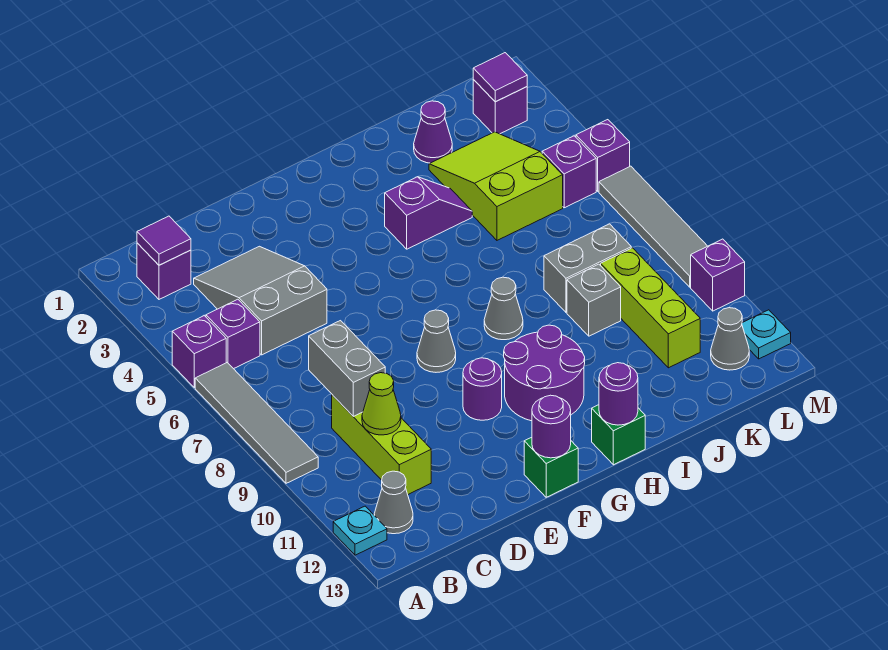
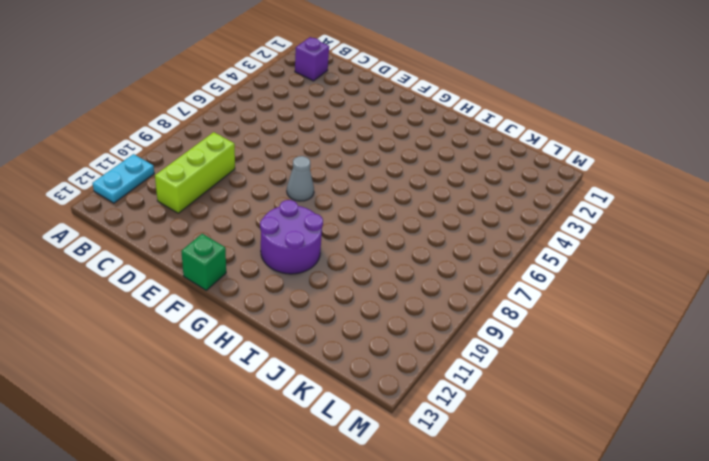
cyan 1x2 plate [92,154,154,203] -> cyan 1x1 plate [333,506,387,555]
none -> purple 1x1 brick [172,316,226,388]
none -> grey 1x4 tile [195,363,318,483]
none -> purple 1x1 brick [206,299,260,369]
none -> grey 1x1 cone [374,471,413,534]

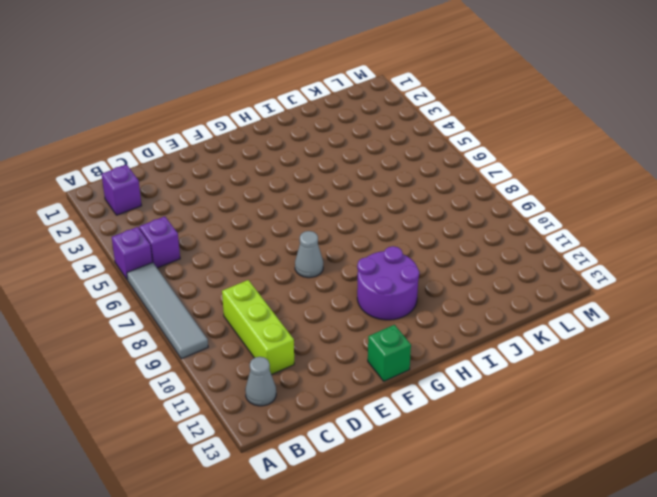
none -> cyan 1x1 plate [333,506,387,555]
none -> grey 2x3 slope [194,246,327,355]
none -> purple 1x1 round brick [463,358,502,420]
none -> purple 1x2 slope [385,177,472,249]

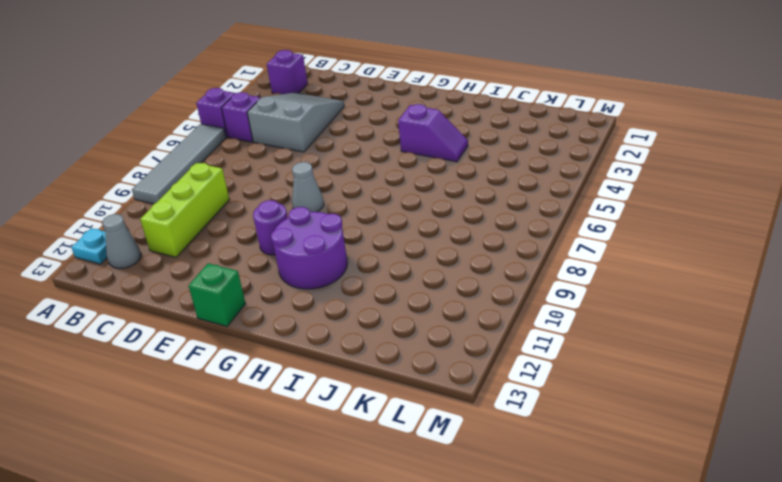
none -> grey 1x1 cone [484,277,523,340]
none -> green 1x1 brick [592,405,645,465]
none -> purple 1x1 cone [414,101,452,163]
none -> lime 2x3 slope [429,132,563,240]

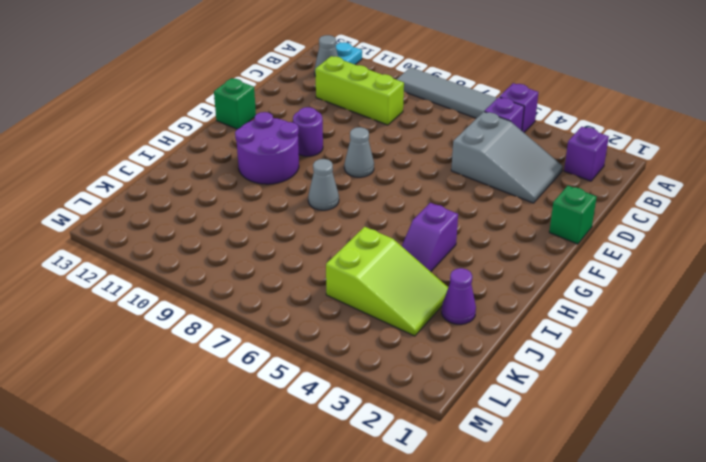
green 1x1 brick [549,186,597,244] -> green 1x1 brick moved to [592,405,645,465]
none -> grey 1x2 brick [544,224,631,312]
none -> grey 1x1 brick [567,264,621,336]
none -> lime 1x3 brick [601,248,700,368]
none -> purple 1x1 brick [473,80,527,134]

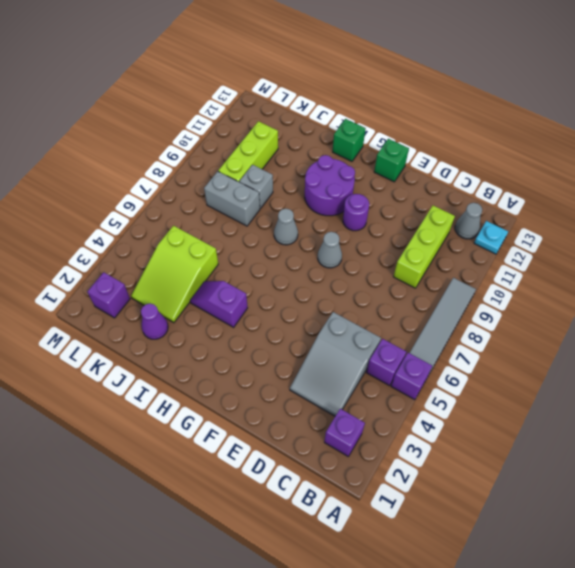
none -> purple 1x1 brick [542,136,596,208]
none -> grey 1x1 cone [711,308,749,370]
none -> purple 1x1 brick [576,120,630,191]
none -> grey 1x4 tile [599,166,707,287]

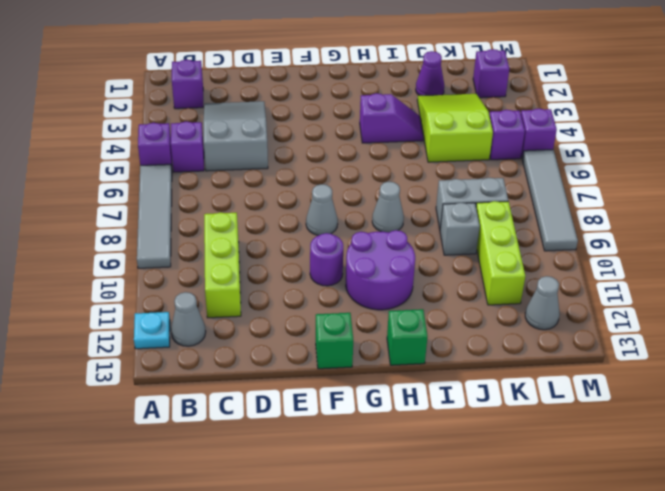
none -> purple 1x1 brick [691,239,745,311]
none -> cyan 1x1 plate [742,310,791,359]
none -> purple 1x1 tile [137,216,191,265]
none -> grey 1x2 brick [309,321,385,416]

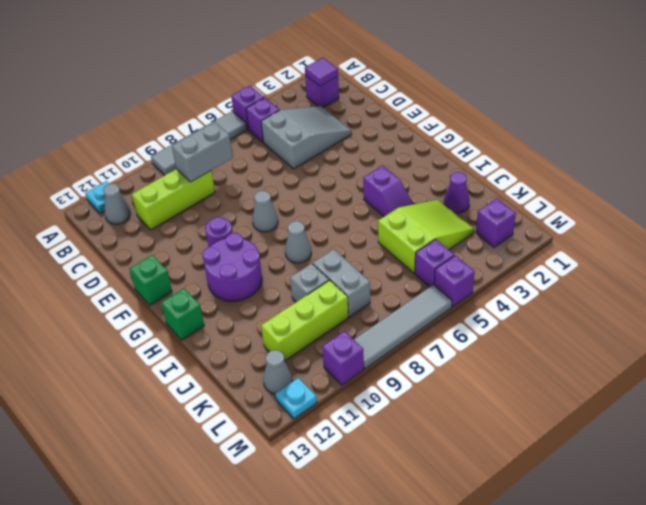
none -> lime 1x1 cone [362,373,401,435]
none -> purple 1x1 round brick [532,395,571,458]
none -> purple 1x1 round brick [599,363,638,425]
none -> purple 1x1 tile [473,53,527,102]

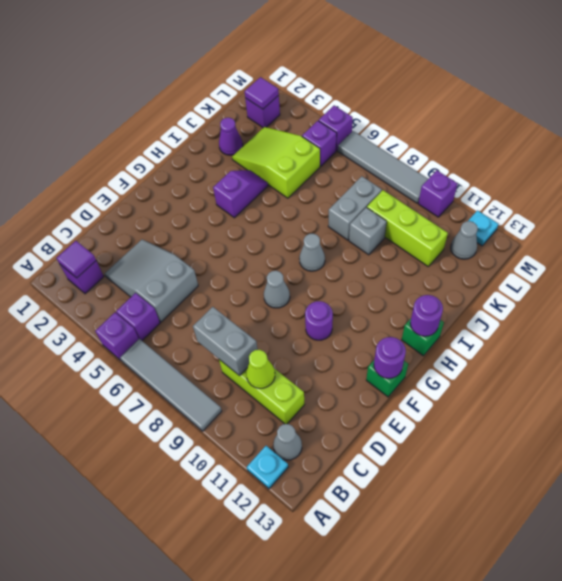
none -> purple 2x2 round brick [504,325,585,421]

